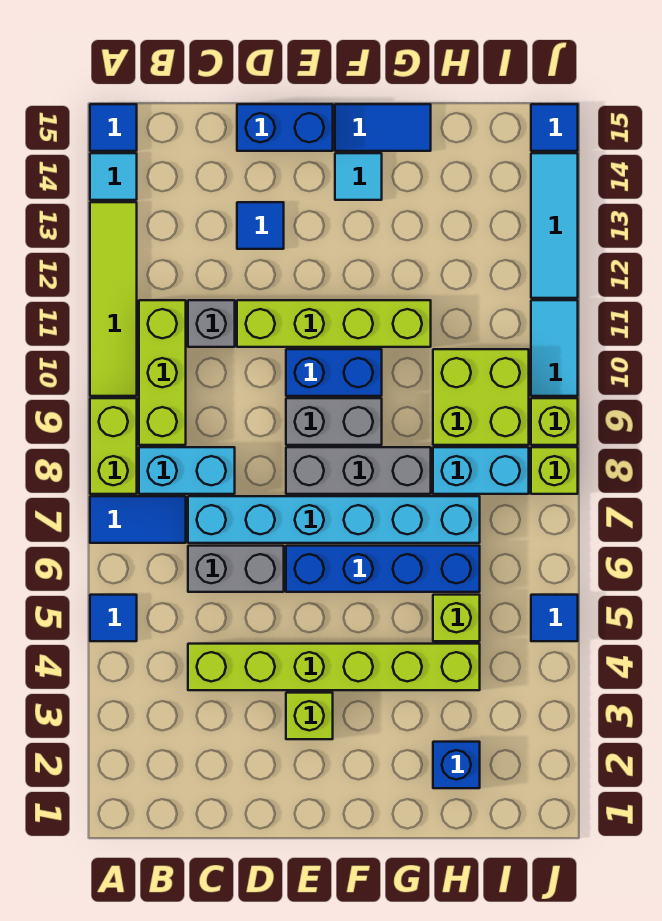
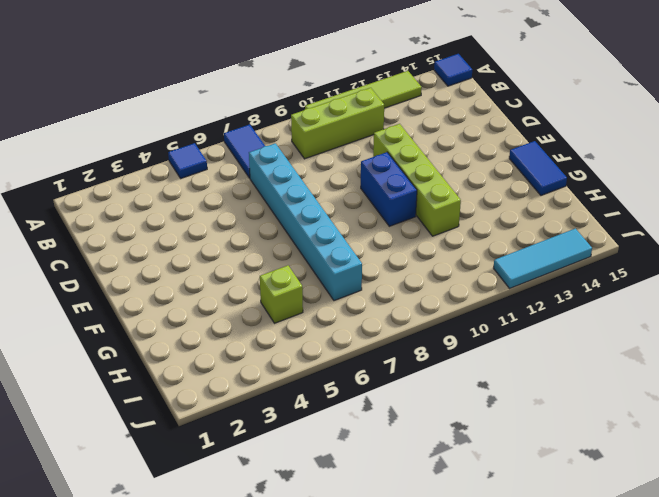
none -> lime 1x2 brick [90,398,137,494]
none -> cyan 1x1 tile [90,153,137,200]
none -> cyan 1x2 brick [139,447,235,494]
none -> lime 1x6 brick [188,644,480,690]

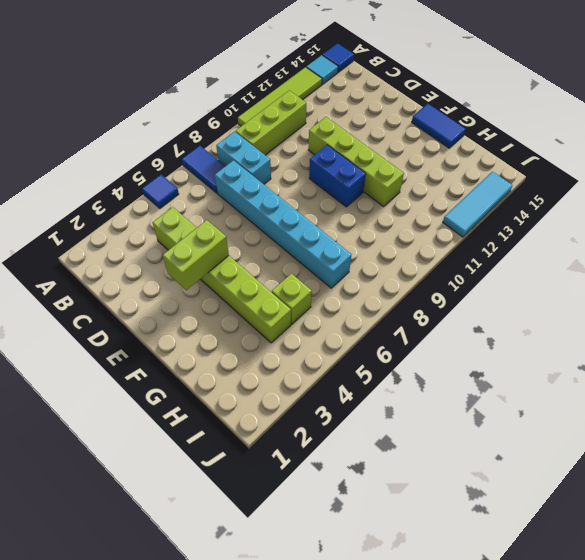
lime 1x2 brick [163,220,229,290] -> lime 1x2 brick moved to [90,398,137,494]
none -> grey 1x2 brick [188,546,284,592]
none -> grey 1x1 brick [188,300,235,347]
none -> blue 1x1 tile [237,202,284,249]
none -> blue 1x2 brick [237,104,333,151]

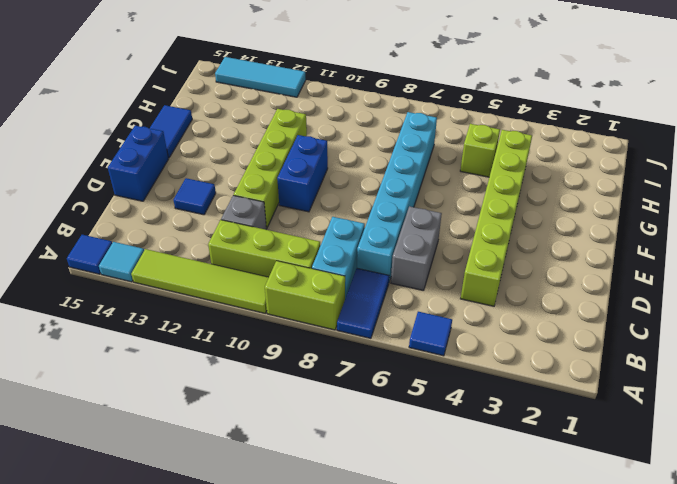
none -> lime 1x1 brick [286,693,333,739]
none -> blue 1x4 brick [286,546,480,592]
none -> grey 1x3 brick [286,447,431,494]
none -> grey 1x2 brick [286,398,382,445]

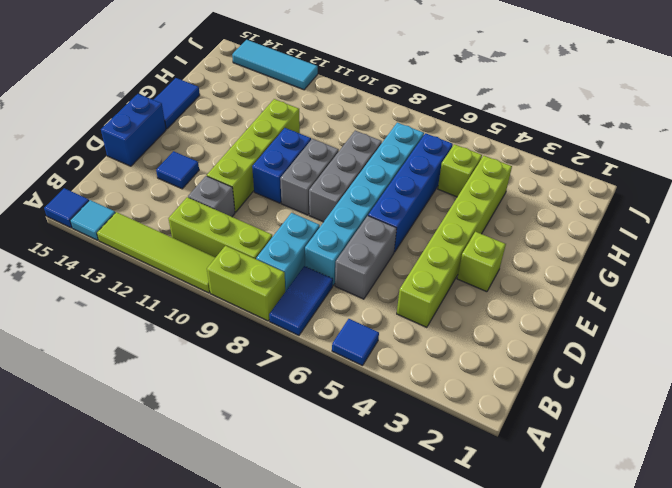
none -> cyan 1x1 tile [335,153,382,200]
none -> blue 1x1 brick [433,742,480,788]
none -> cyan 1x2 brick [433,447,529,494]
none -> lime 2x2 brick [433,349,529,445]

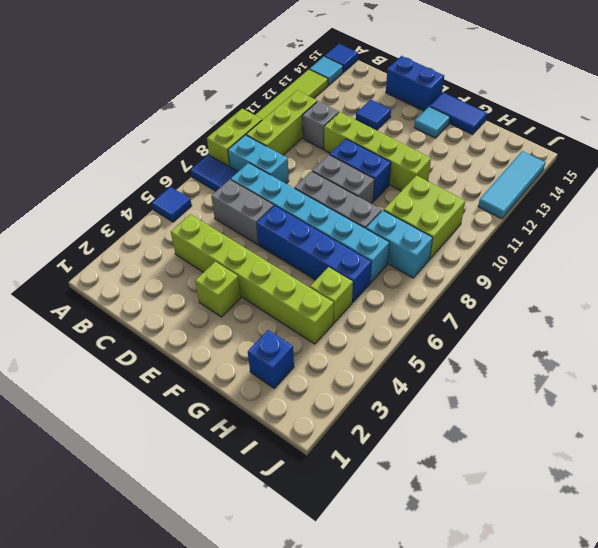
none -> blue 1x1 tile [531,595,578,641]
none -> lime 1x1 brick [531,447,578,494]
none -> lime 1x1 brick [531,398,578,445]
none -> cyan 1x2 tile [531,300,578,396]

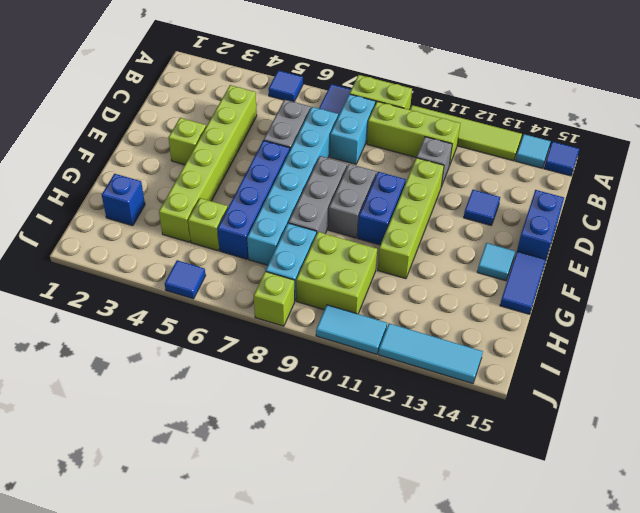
none -> lime 1x1 brick [531,398,578,445]
none -> blue 1x1 tile [531,104,578,151]

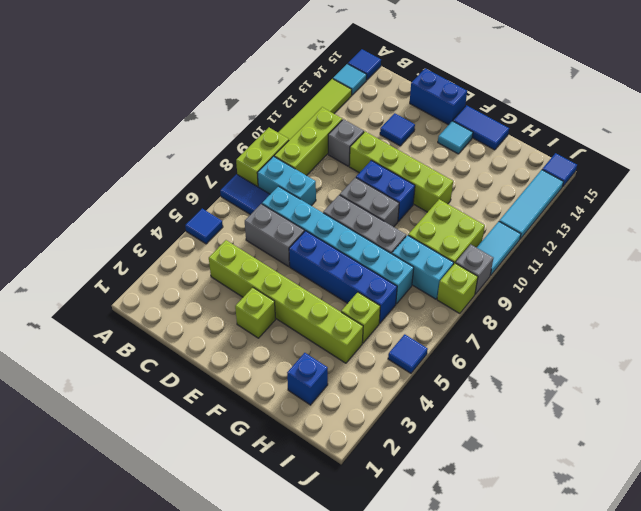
grey 1x1 brick [456,245,493,294] -> lime 1x1 brick [531,398,578,445]

